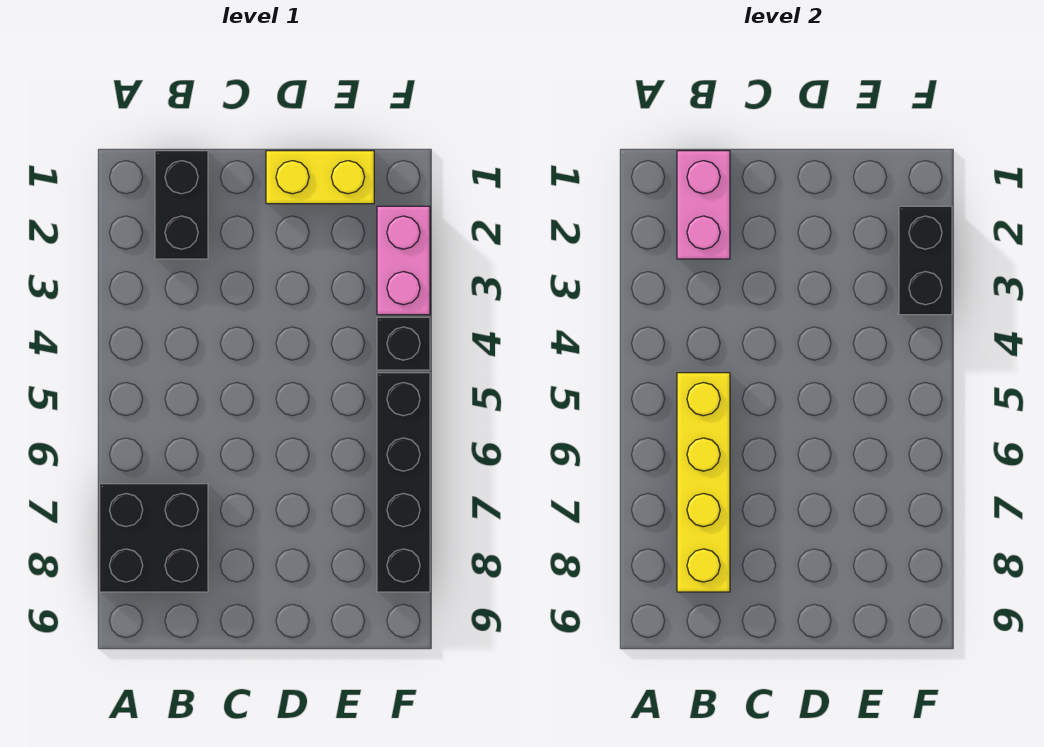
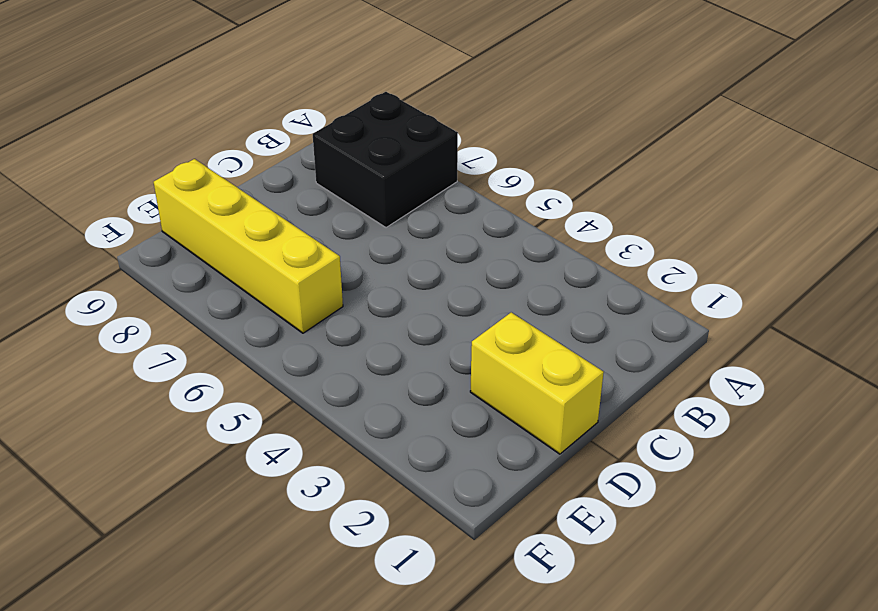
yellow 1x2 brick [470,312,604,454] -> yellow 1x2 brick turned to [266,151,374,204]
yellow 1x4 brick [154,159,343,333] -> yellow 1x4 brick moved to [677,373,730,592]
none -> black 1x2 brick [155,151,208,259]
none -> pink 1x2 brick [377,206,430,315]

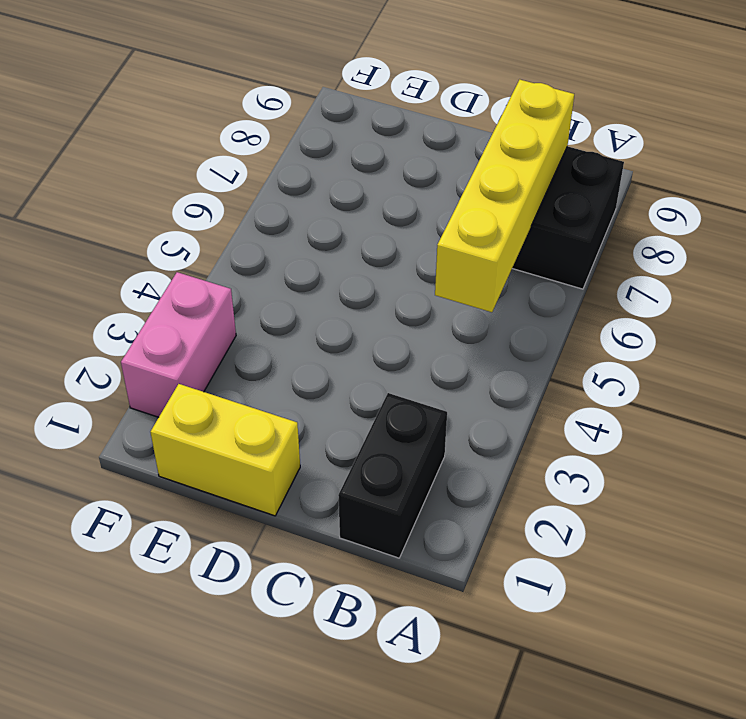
none -> black 1x1 brick [377,317,430,370]
none -> black 1x4 brick [377,373,430,592]

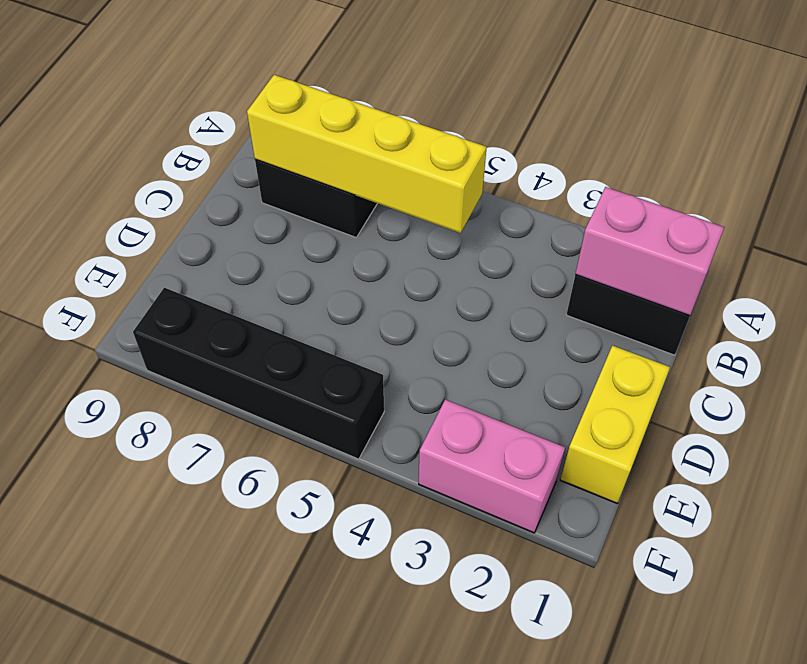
none -> black 1x1 brick [377,317,430,370]
none -> black 1x2 brick [899,206,952,315]

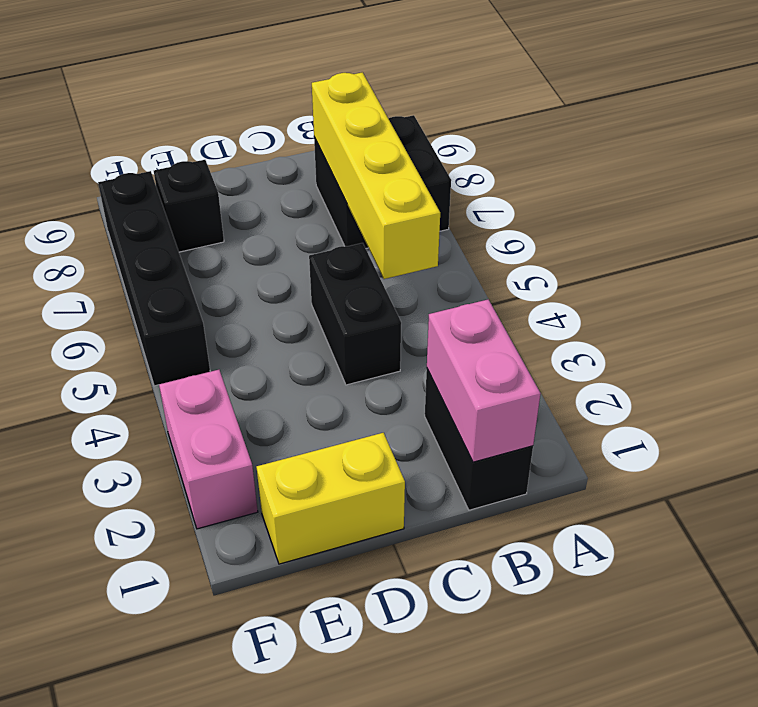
black 1x2 brick [309,243,401,385] -> black 1x2 brick moved to [899,206,952,315]
black 1x1 brick [154,160,224,252] -> black 1x1 brick moved to [377,317,430,370]

